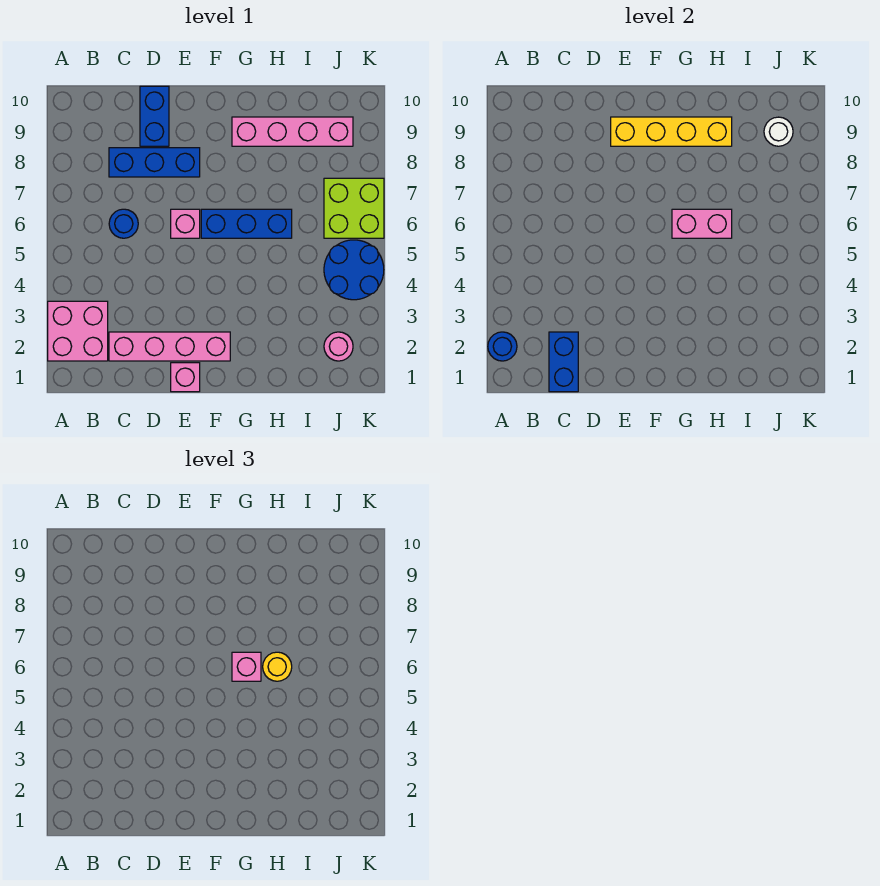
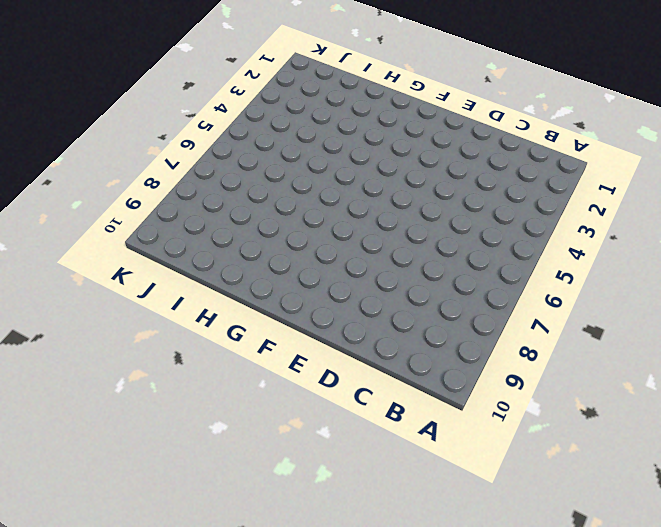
none -> pink 2x2 brick [48,301,108,361]
none -> pink 1x4 brick [109,332,230,361]
none -> blue 1x1 round brick [109,209,138,238]

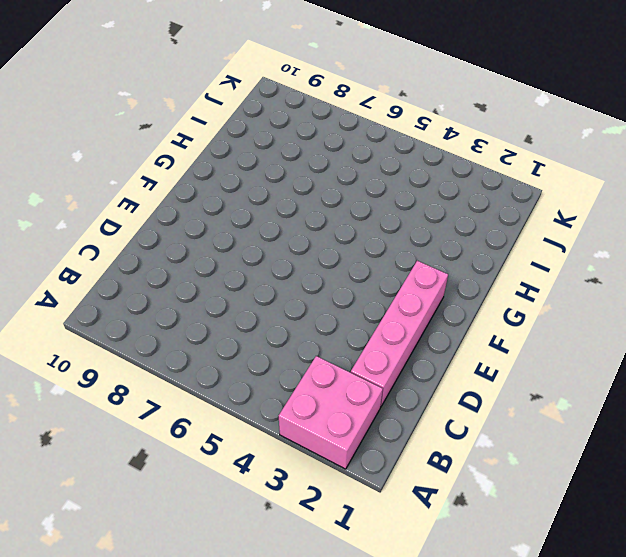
none -> blue 1x1 round brick [109,209,138,238]
none -> blue 1x3 brick [109,148,200,177]
none -> blue 1x2 brick [140,86,169,146]

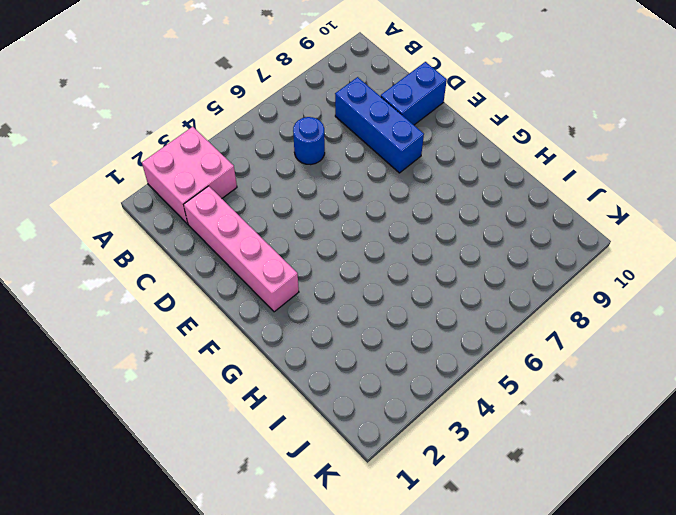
none -> pink 1x1 brick [171,363,200,392]
none -> pink 1x1 brick [171,209,200,238]
none -> blue 1x3 brick [201,209,292,238]

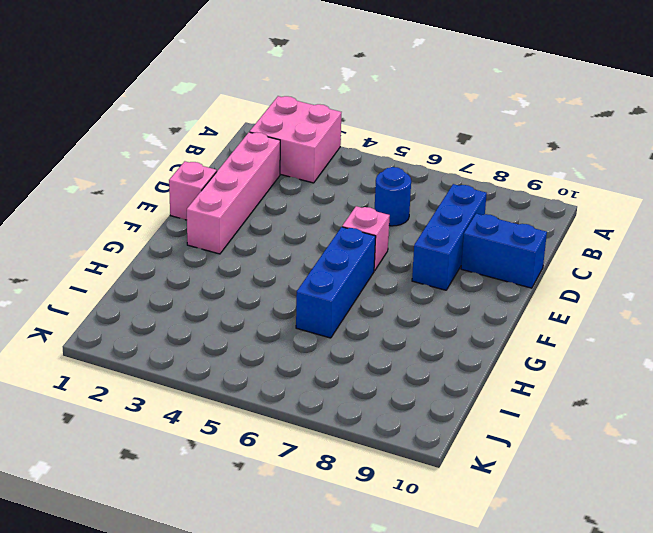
none -> pink 1x4 brick [232,117,353,146]
none -> pink 1x1 round brick [324,332,353,361]
none -> blue 2x2 round brick [324,240,384,300]

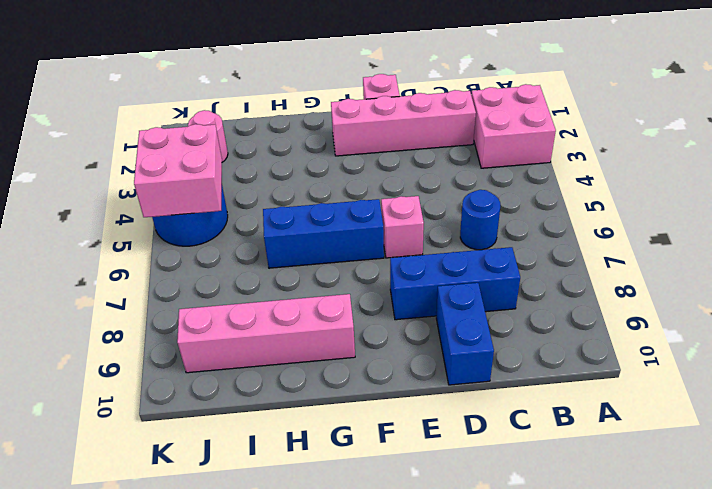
pink 2x2 brick [134,124,222,217] -> none
none -> lime 2x2 brick [324,178,384,238]
none -> blue 1x1 round brick [488,332,517,361]
none -> blue 1x2 brick [549,332,578,392]

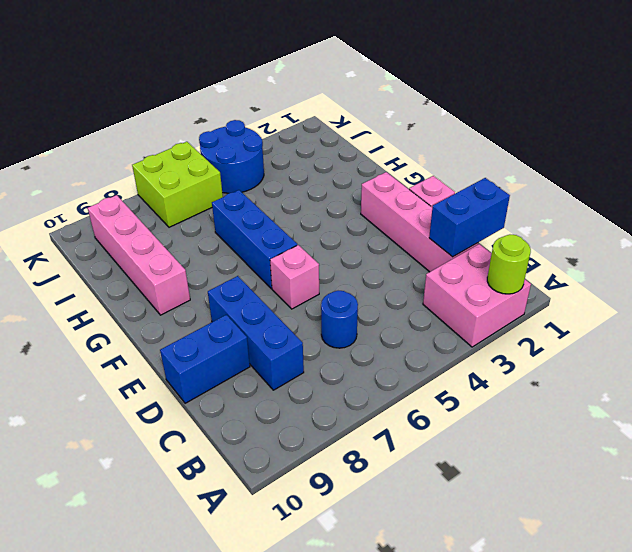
lime 1x1 round brick [487,235,531,294] -> blue 1x1 round brick [488,332,517,361]
none -> pink 1x1 round brick [324,332,353,361]
none -> yellow 1x4 brick [611,117,732,146]
none -> pink 1x2 brick [672,209,732,238]

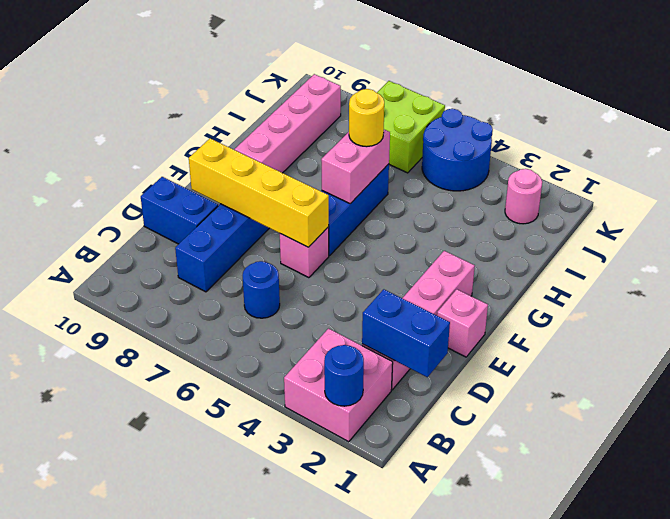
yellow 1x4 brick [189,139,329,247] -> yellow 1x4 brick turned to [611,117,732,146]
none -> white 1x1 round brick [764,117,793,146]
none -> pink 1x1 brick [232,652,261,681]

